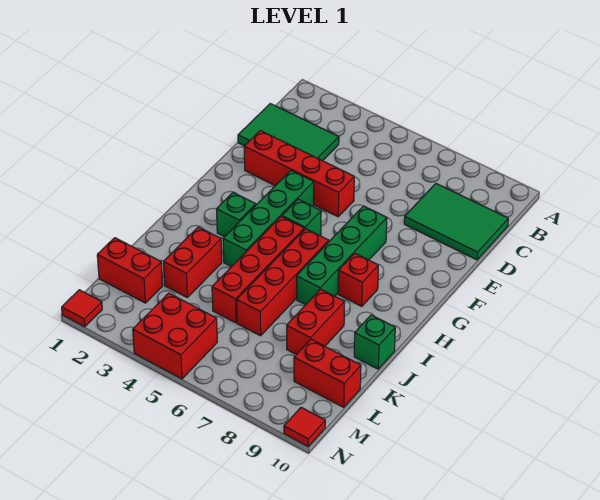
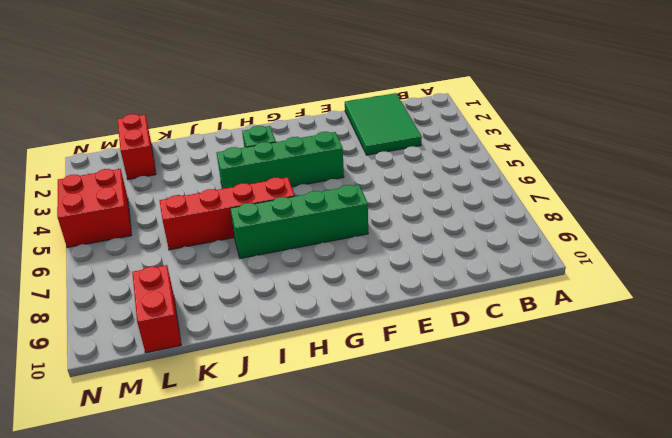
none -> green 2x3 tile [404,184,508,260]
none -> red 1x4 brick [244,131,354,217]
none -> green 1x1 brick [282,199,321,236]

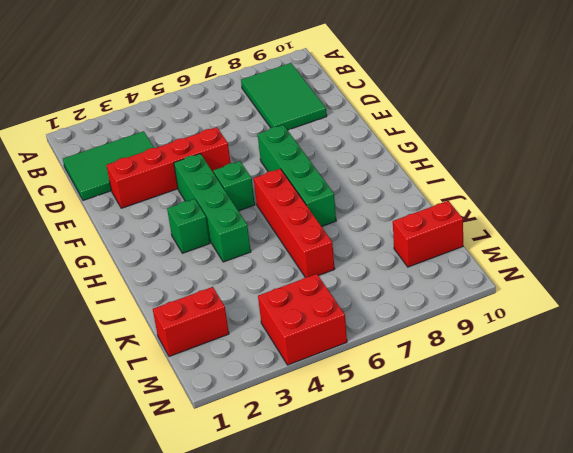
green 2x3 tile [241,63,327,130] -> green 2x3 tile turned to [404,184,508,260]
none -> red 1x4 brick [212,217,304,323]
none -> red 1x1 brick [338,253,378,306]
none -> red 1x2 brick [163,227,222,297]

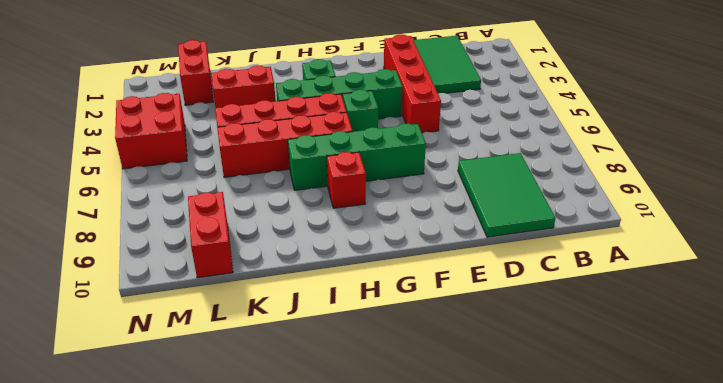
none -> red 1x2 brick [287,289,345,355]
none -> green 1x1 brick [354,315,395,369]
none -> red 1x1 tile [62,290,102,327]

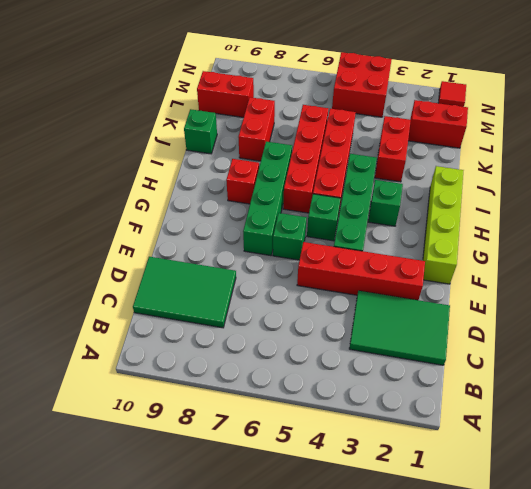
lime 1x4 brick [423,166,464,284] -> none
green 1x1 brick [273,213,307,260] -> none
none -> red 1x1 tile [284,407,325,446]

